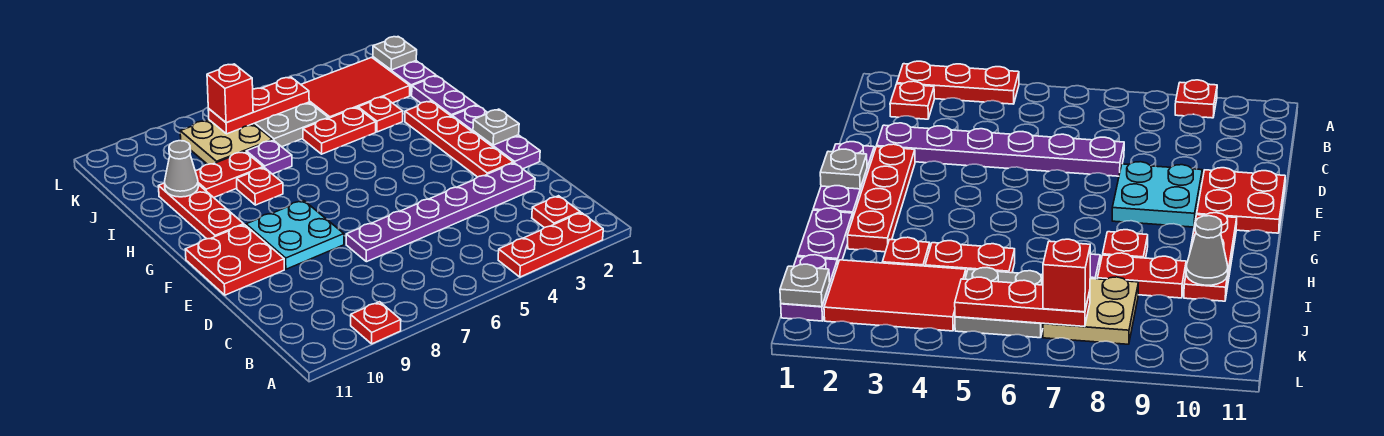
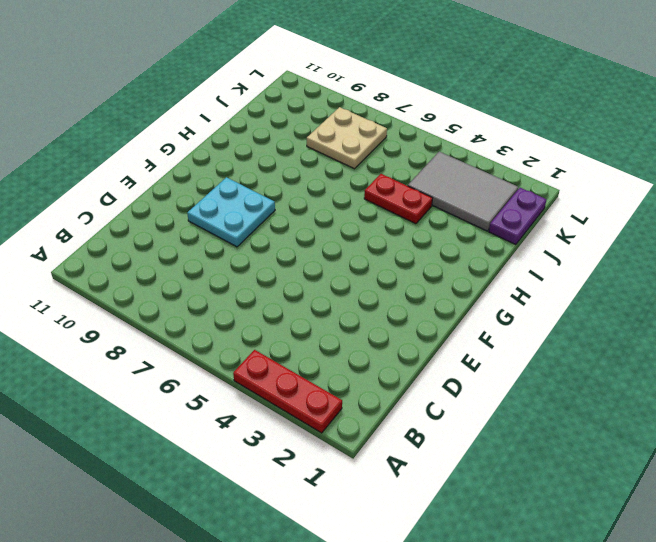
grey 2x3 tile [408,152,518,231] -> red 2x3 tile [301,57,410,118]
none -> red 1x1 plate [351,302,401,344]
none -> red 1x1 plate [532,196,580,228]
none -> purple 1x6 plate [346,163,535,262]

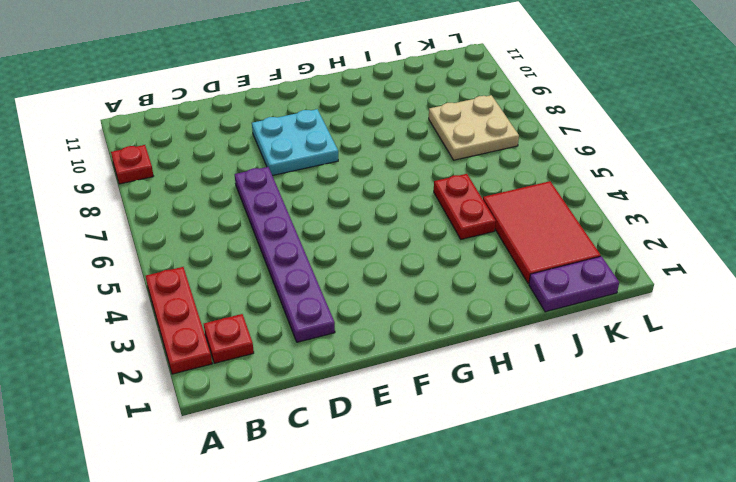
none -> purple 1x3 plate [452,105,540,169]
none -> red 1x4 plate [405,101,513,177]
none -> red 2x2 plate [185,225,284,295]

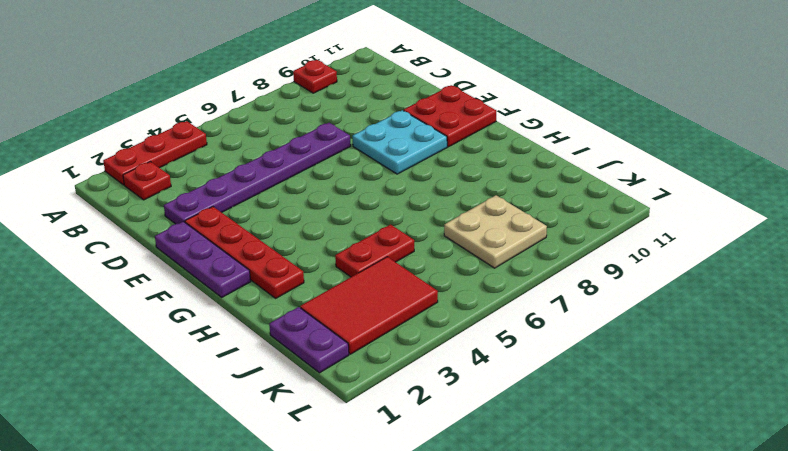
none -> red 1x3 plate [159,183,244,239]
none -> purple 1x2 plate [412,76,477,116]
none -> red 1x1 plate [237,168,283,205]

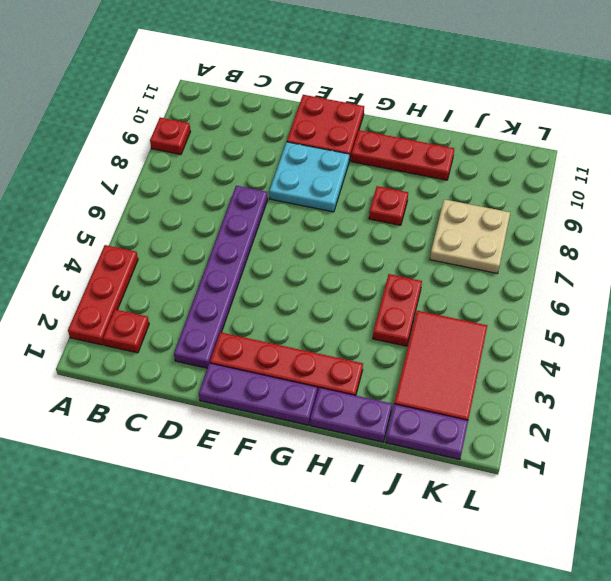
none -> red 1x1 plate [358,97,403,132]
none -> purple 1x1 plate [246,140,292,174]
none -> red 1x2 plate [195,152,263,197]

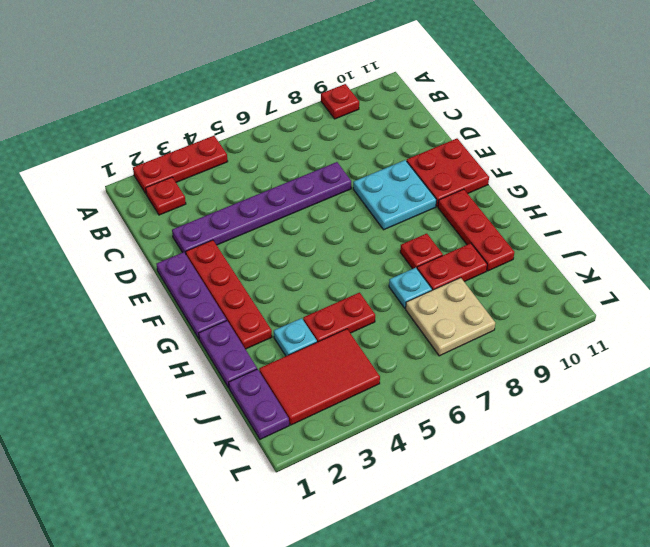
cyan 1x1 plate [274,318,317,356] -> red 1x1 plate [358,97,403,132]
cyan 1x1 plate [389,268,432,308] -> purple 1x1 plate [246,140,292,174]
none -> grey 2x2 plate [254,102,328,147]
none -> grey 1x1 plate [473,109,519,145]
none -> grey 1x1 cone [165,141,198,197]

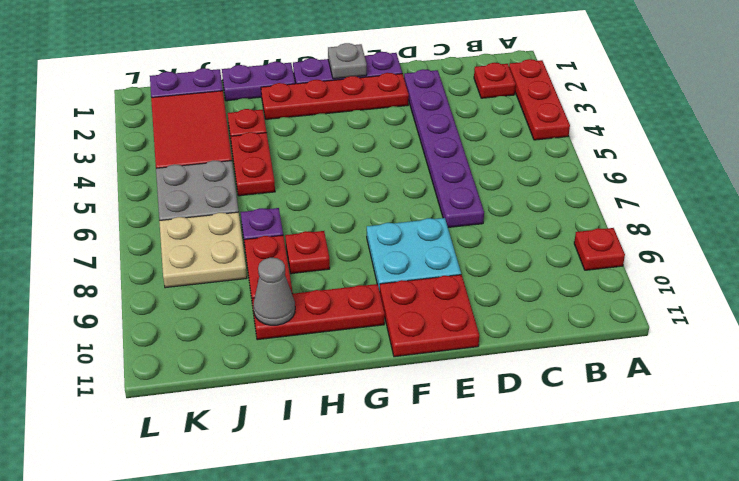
none -> grey 1x1 plate [373,37,417,70]
none -> red 1x3 plate [208,77,309,134]
none -> red 1x1 brick [207,64,253,123]

